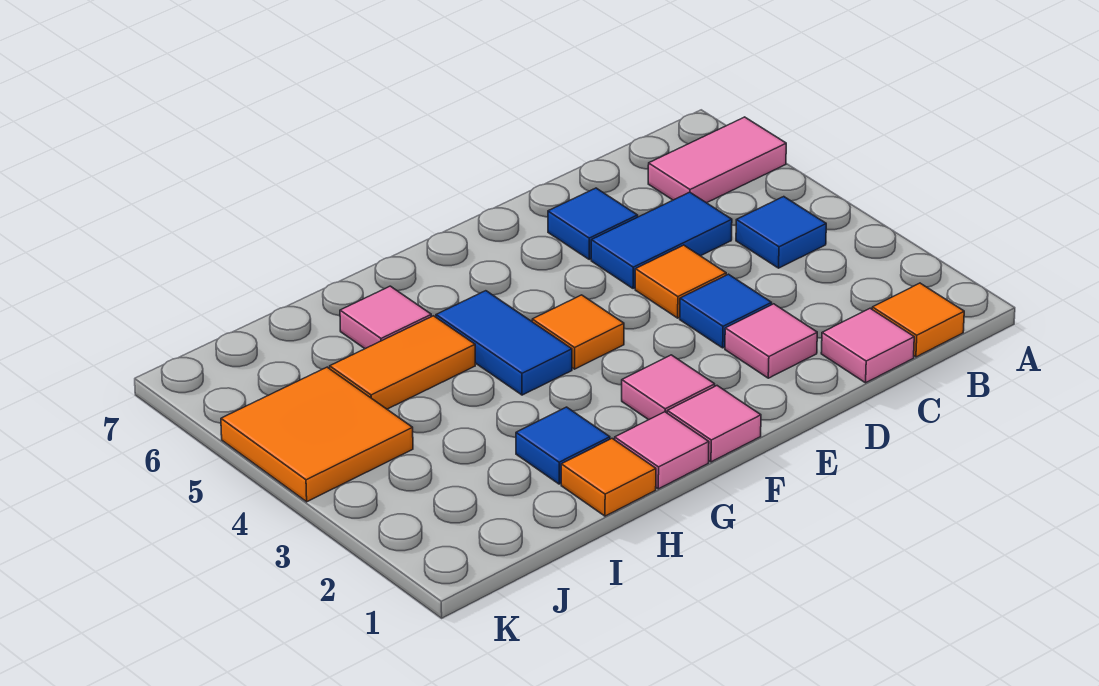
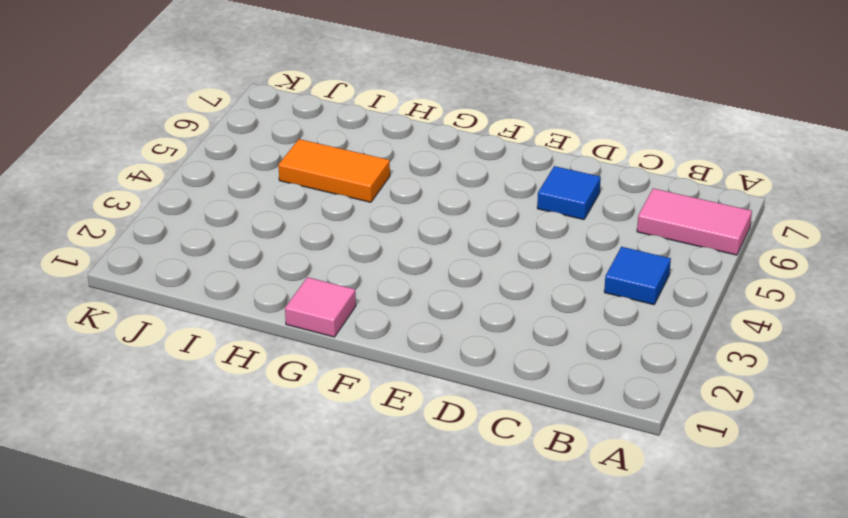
none -> orange 1x1 tile [872,283,964,357]
none -> pink 1x1 tile [821,308,914,383]
none -> blue 1x2 tile [591,192,732,289]

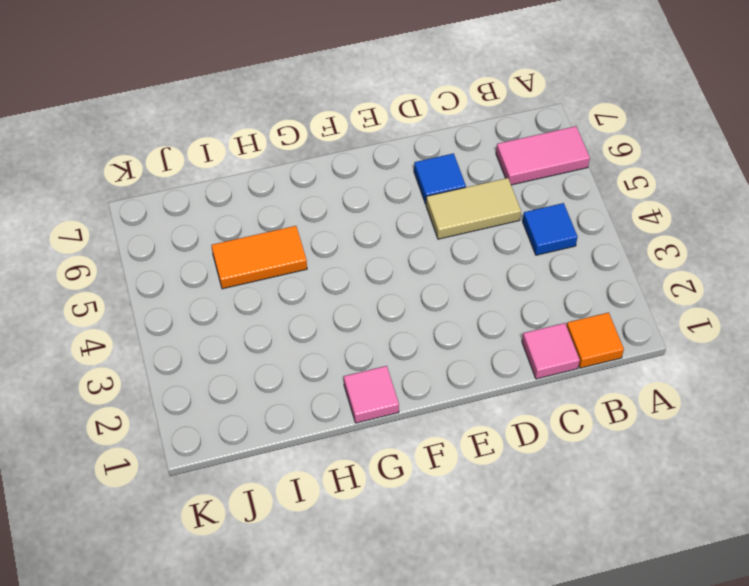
tan 1x2 tile [426,178,521,239] -> blue 1x2 tile [591,192,732,289]
none -> pink 1x1 tile [725,304,817,378]
none -> blue 1x1 tile [680,274,772,348]
none -> orange 1x1 tile [635,245,726,318]

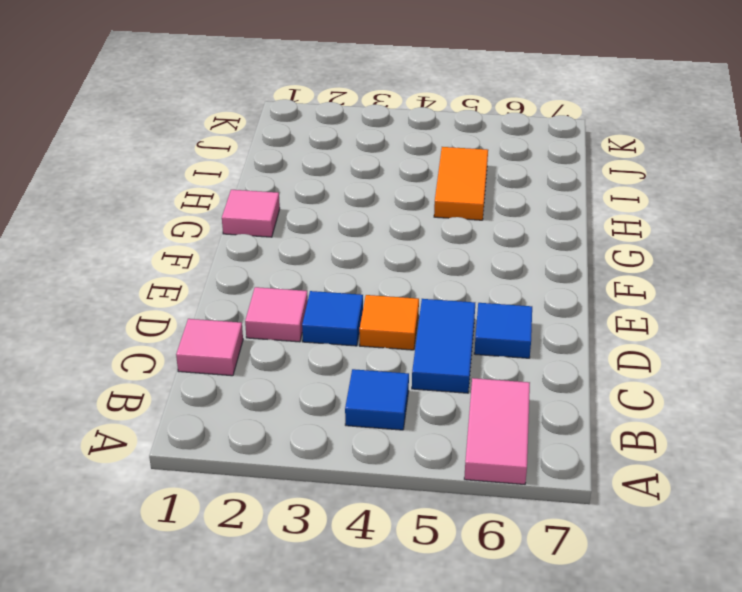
none -> orange 1x1 tile [872,283,964,357]
none -> pink 1x1 tile [667,386,761,462]
none -> pink 1x1 tile [622,355,715,420]

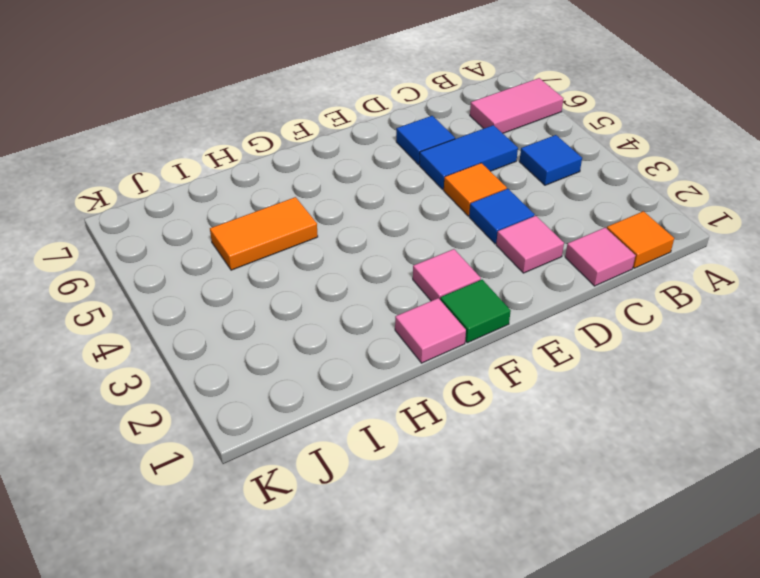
green 1x1 tile [440,280,511,343] -> pink 1x1 tile [667,386,761,462]
none -> orange 1x1 tile [532,295,624,369]
none -> blue 1x2 tile [436,291,572,395]
none -> orange 1x1 tile [561,439,656,516]

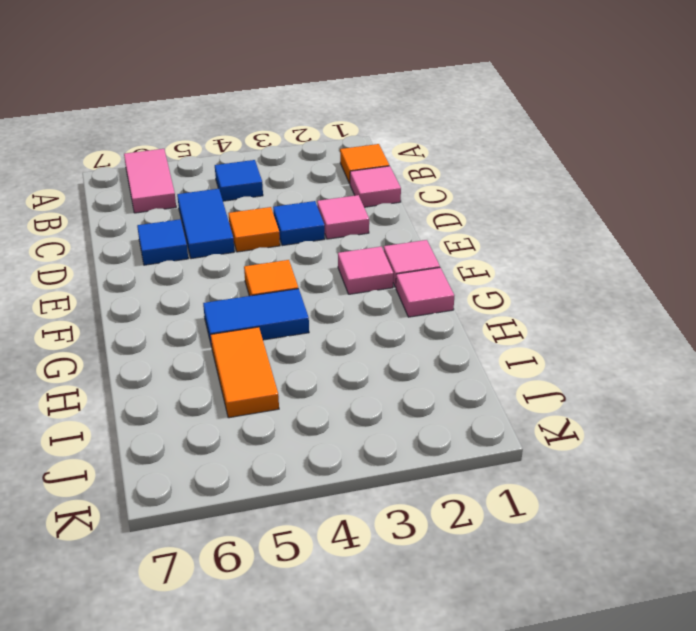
none -> orange 1x1 tile [561,439,656,516]
none -> blue 1x1 tile [516,407,610,484]
none -> pink 1x1 tile [340,286,431,349]

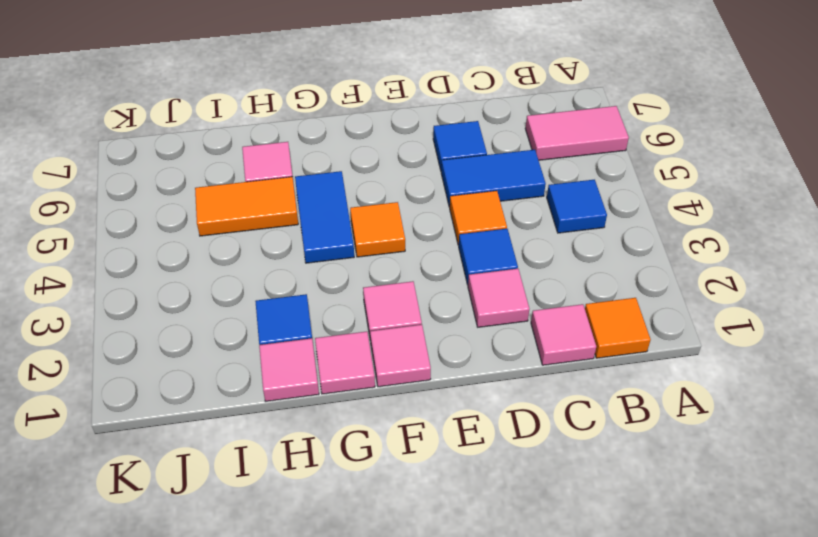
pink 1x1 tile [259,338,319,401] -> orange 1x1 tile [561,439,656,516]
none -> orange 2x2 tile [221,367,413,502]

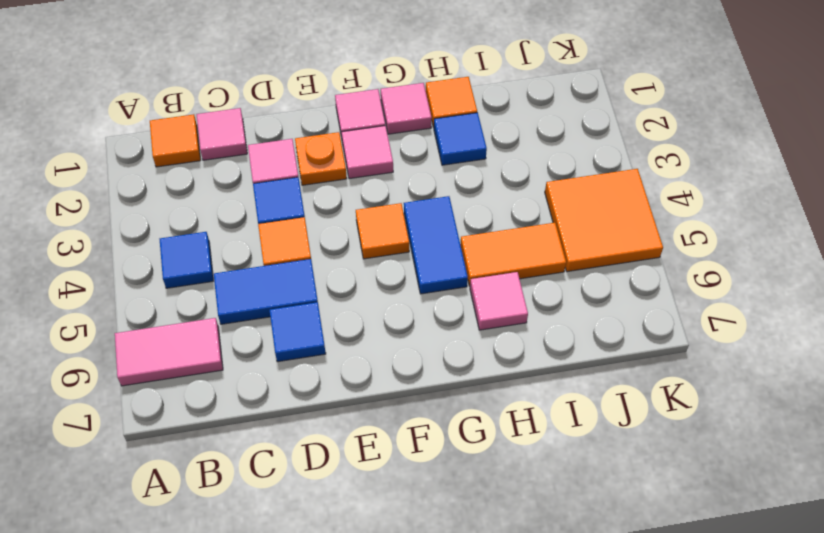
orange 1x1 plate [295,132,347,185] -> none

